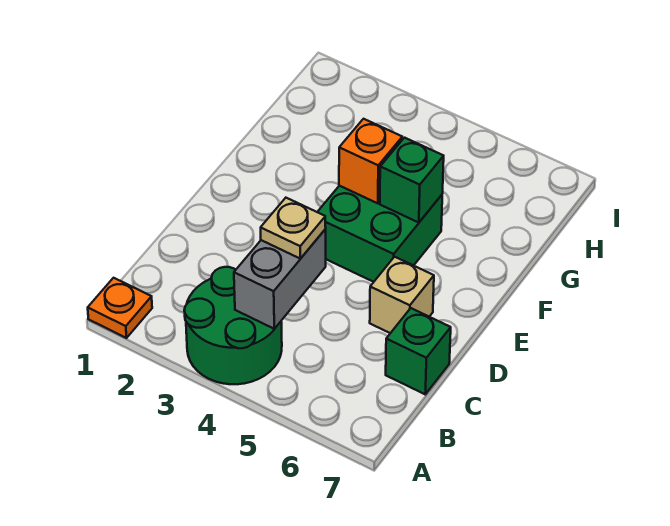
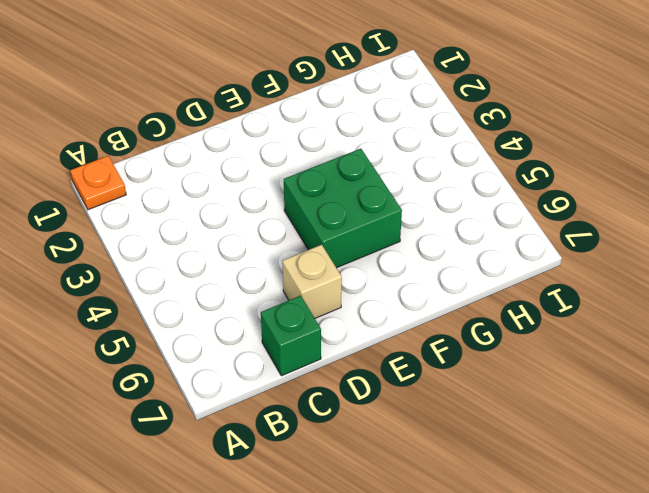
none -> green 2x2 round brick [184,267,282,384]
none -> grey 1x2 brick [234,229,326,329]

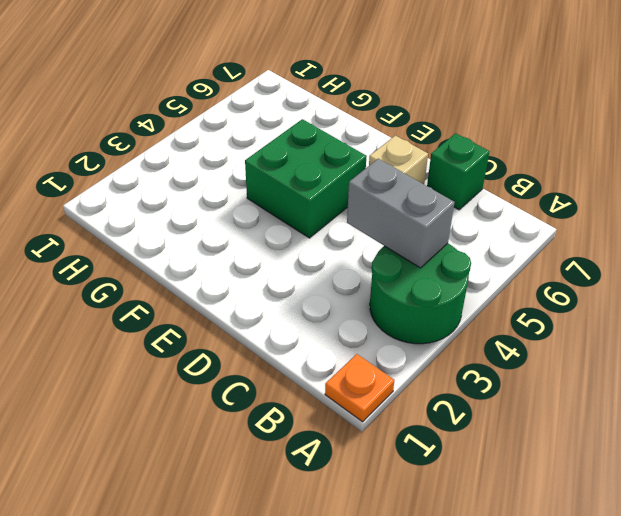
none -> orange 1x1 brick [339,119,402,203]
none -> green 1x1 brick [380,138,444,223]

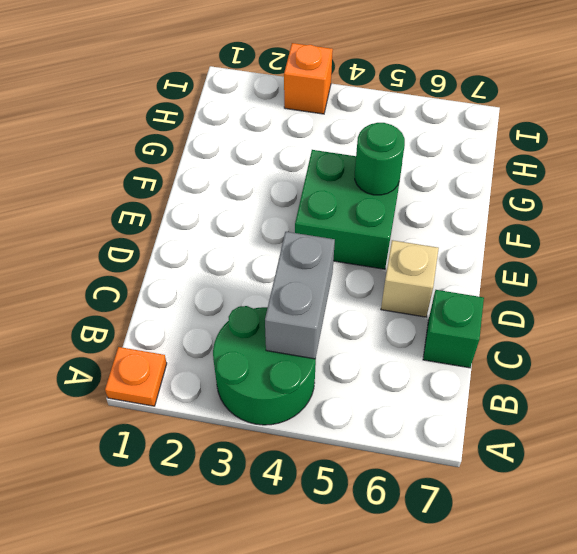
green 1x1 round brick [355,123,405,195] -> green 1x1 brick [380,138,444,223]
orange 1x1 brick [284,43,333,114] -> orange 1x1 brick moved to [339,119,402,203]
none -> tan 1x1 plate [261,198,326,259]

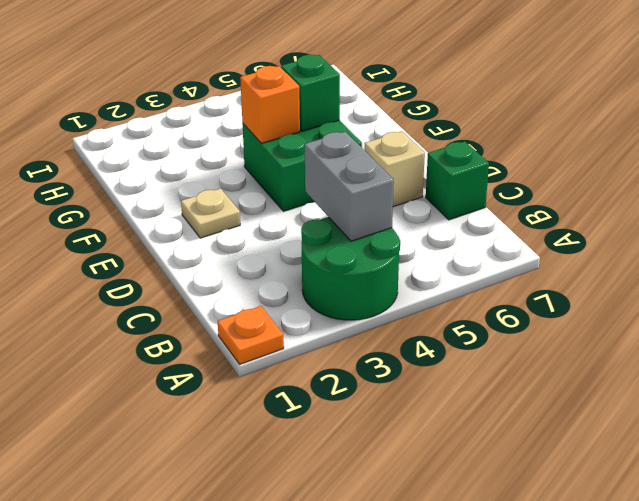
tan 1x1 plate [181,188,240,238] -> tan 1x1 plate moved to [261,198,326,259]

